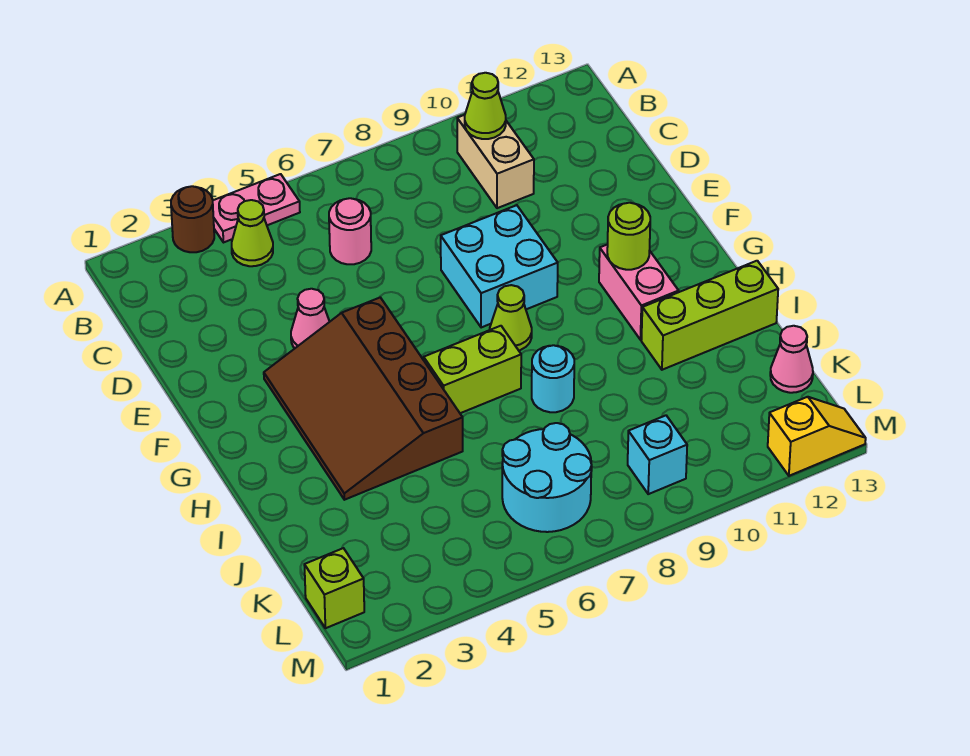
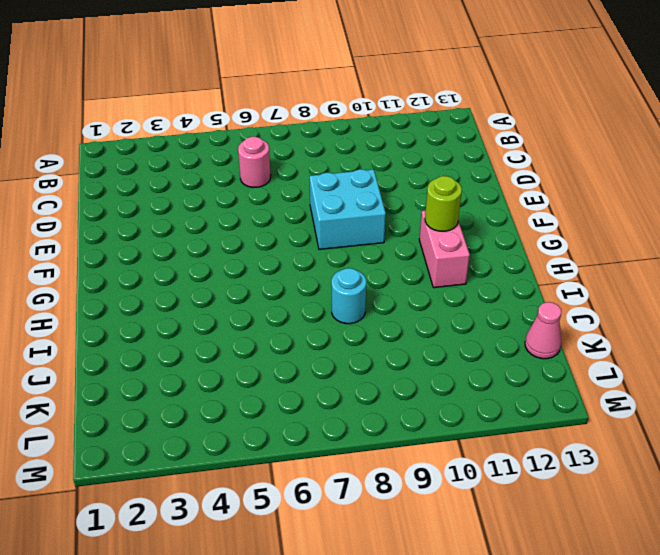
none -> brown 1x1 round brick [171,186,214,252]
none -> pink 1x2 plate [213,174,300,243]
none -> lime 1x1 cone [232,200,273,266]

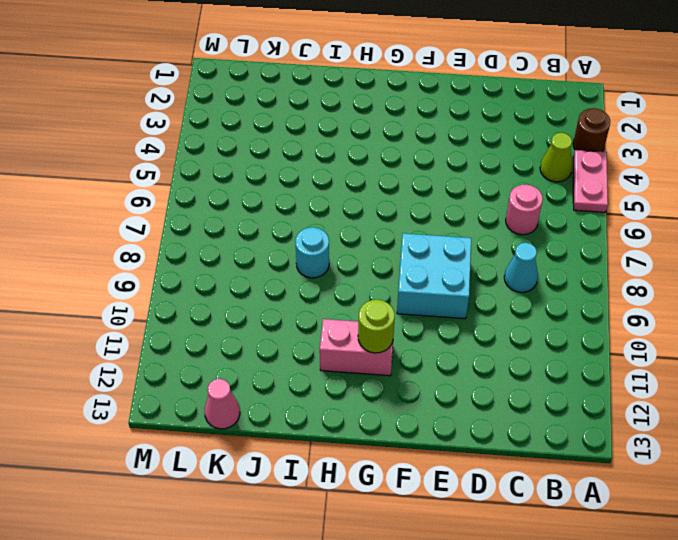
cyan 1x1 cone [504,243,538,292] -> none
none -> tan 1x2 brick [457,115,534,208]
none -> pink 1x1 cone [291,289,329,348]
none -> brown 3x4 slope [264,298,463,500]

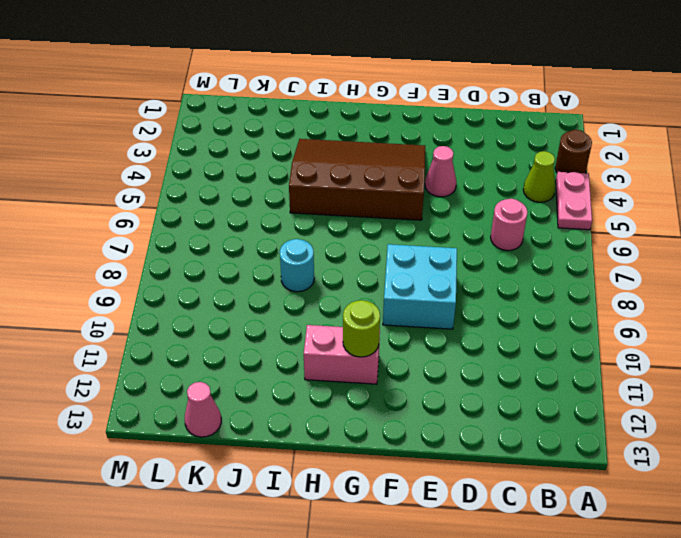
none -> tan 1x2 brick [457,115,534,208]
none -> lime 1x1 cone [490,285,532,350]
none -> lime 1x2 brick [424,326,521,413]

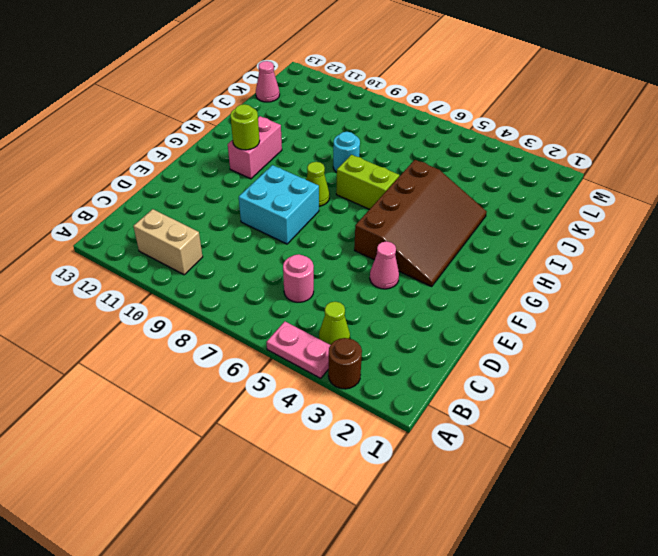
tan 1x2 brick [133,209,203,275] -> tan 1x2 brick turned to [457,115,534,208]
none -> lime 1x3 brick [641,261,778,370]
none -> cyan 2x2 round brick [502,423,592,532]
none -> lime 1x1 brick [304,548,364,628]

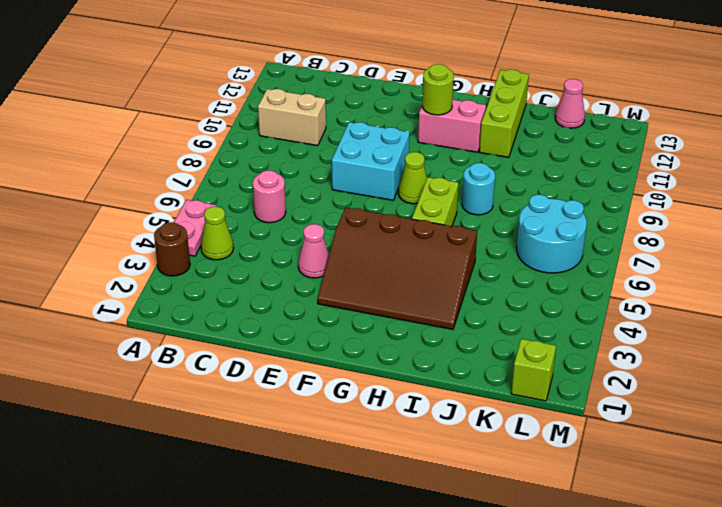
none -> cyan 1x1 brick [628,415,687,494]
none -> yellow 1x2 slope [768,397,866,476]
none -> lime 1x1 cone [465,73,506,139]

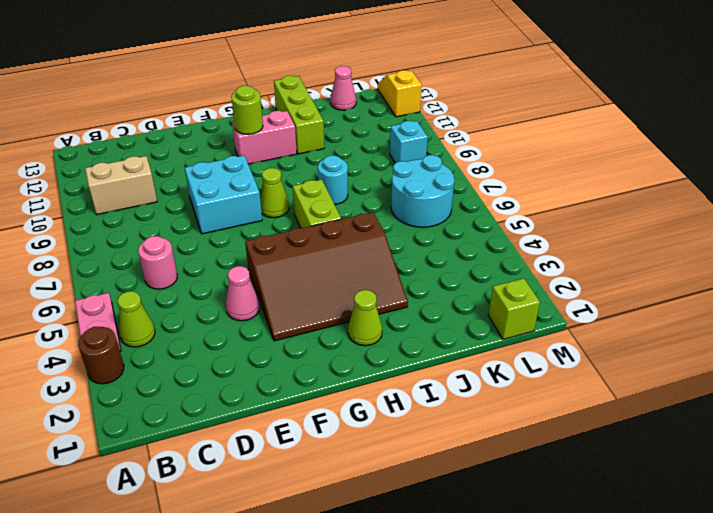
lime 1x1 cone [348,290,382,346] -> lime 1x1 cone moved to [465,73,506,139]

